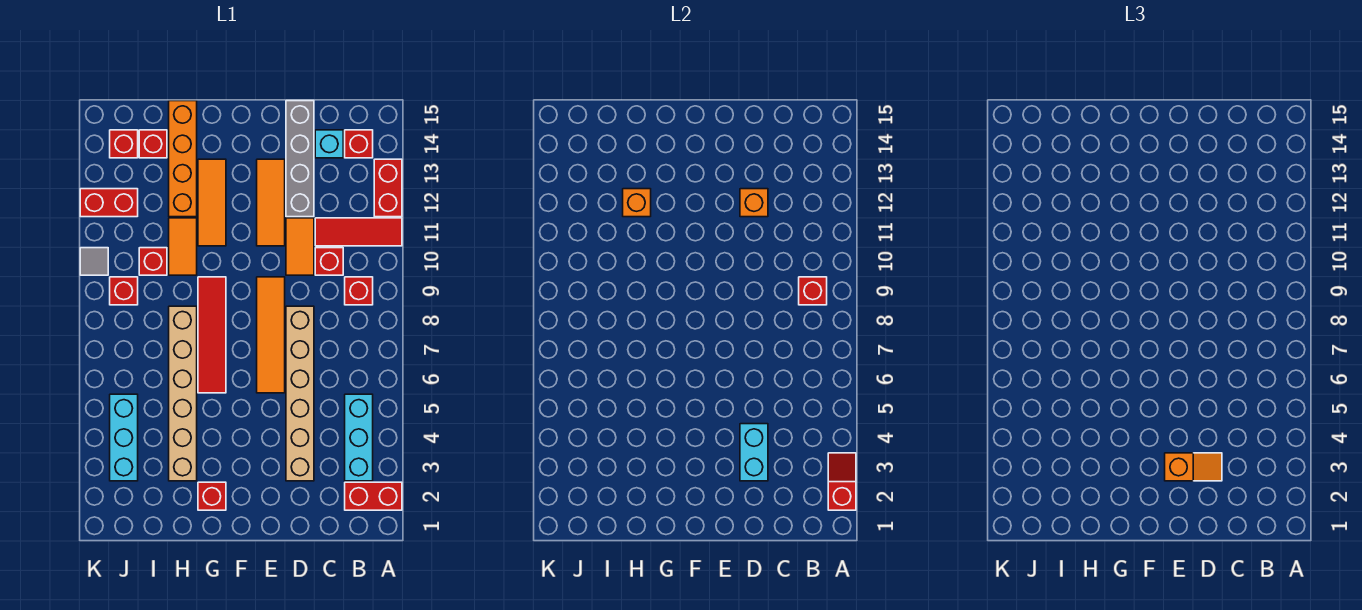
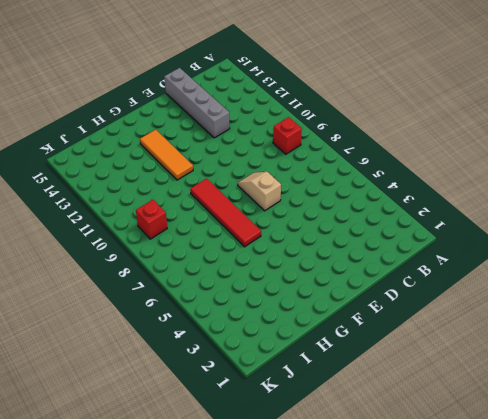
tan 1x2 slope [238,172,281,211] -> orange 1x4 tile [257,277,285,393]
none -> red 1x2 brick [345,482,402,510]
none -> red 1x3 tile [315,218,402,246]
none -> red 1x2 brick [374,159,402,217]
none -> cyan 1x3 brick [345,394,373,481]

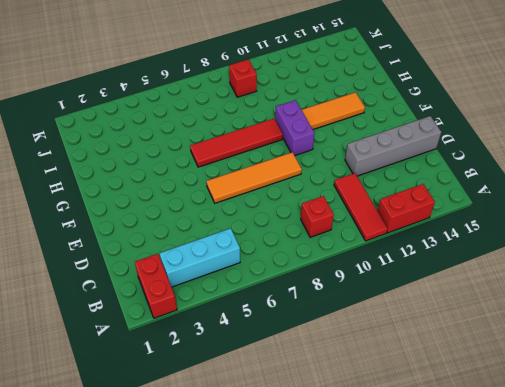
purple 1x2 brick [275,100,314,156] -> none
none -> red 1x1 brick [345,130,373,158]
none -> red 1x1 brick [315,248,343,275]
none -> cyan 1x1 brick [315,130,343,158]
none -> tan 1x6 brick [286,306,314,481]

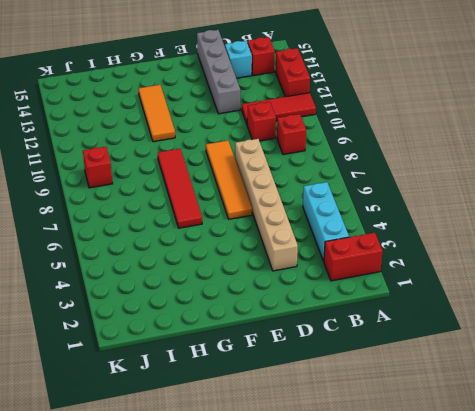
none -> orange 1x2 tile [286,218,314,275]
none -> orange 1x3 tile [257,159,285,246]
none -> red 1x1 brick [198,482,226,510]
none -> tan 1x6 brick [169,306,197,481]

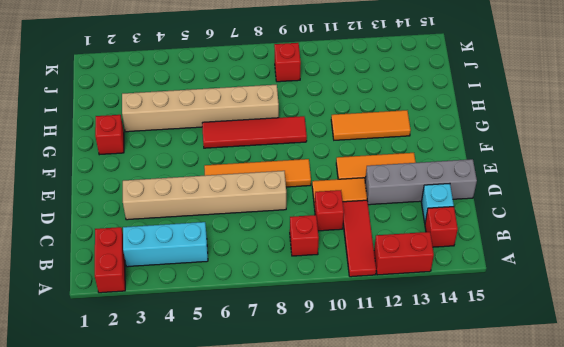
none -> orange 1x2 tile [169,218,197,275]
none -> orange 1x4 brick [169,101,197,217]
none -> red 1x1 brick [139,248,167,275]
none -> red 1x1 brick [139,130,167,158]

